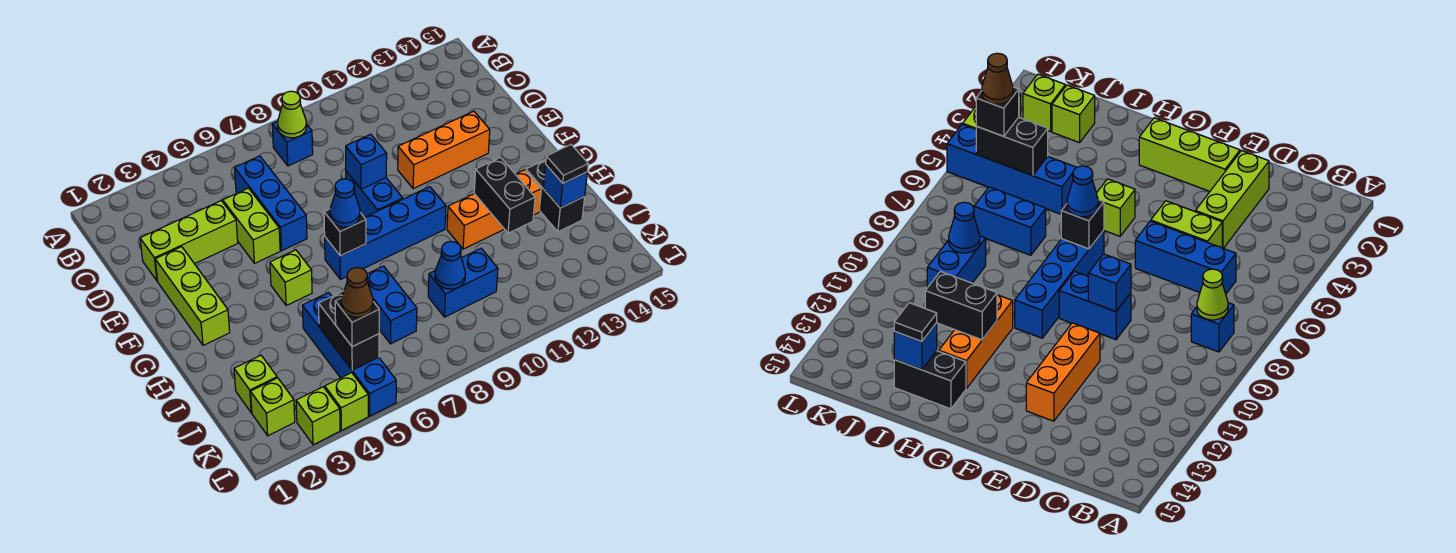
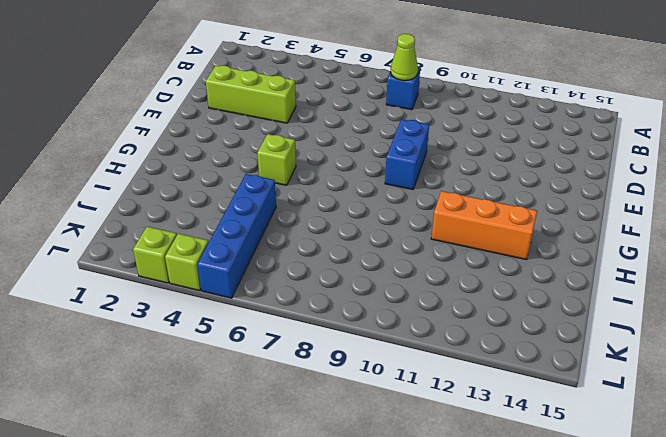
none -> blue 1x3 brick [235,156,307,250]
none -> lime 1x2 brick [223,188,280,263]
none -> lime 1x3 brick [155,247,230,345]

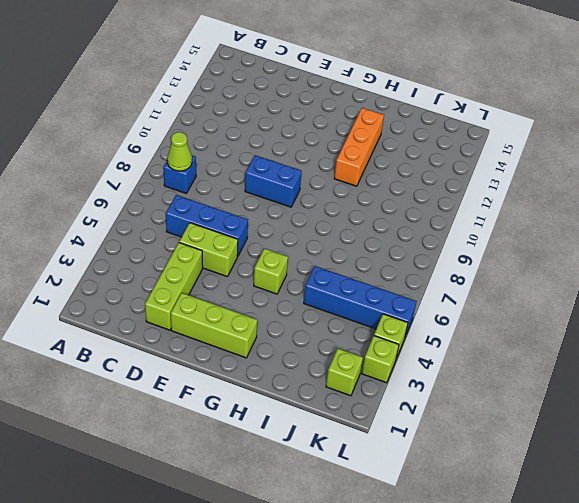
none -> orange 1x3 brick [398,111,490,189]
none -> blue 1x4 brick [325,187,446,280]
none -> black 1x2 brick [526,160,585,232]

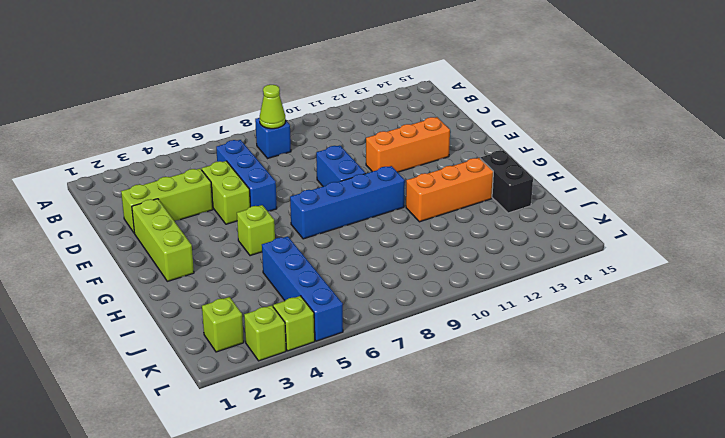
none -> blue 1x2 brick [367,266,417,344]
none -> lime 1x1 brick [234,355,277,413]
none -> blue 1x2 brick [428,249,498,317]

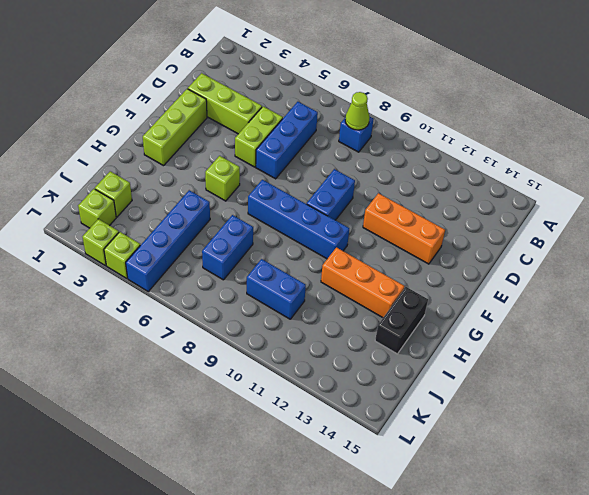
none -> blue 1x1 brick [346,134,387,189]
none -> black 1x1 brick [324,209,366,256]
none -> black 1x2 brick [474,157,535,233]

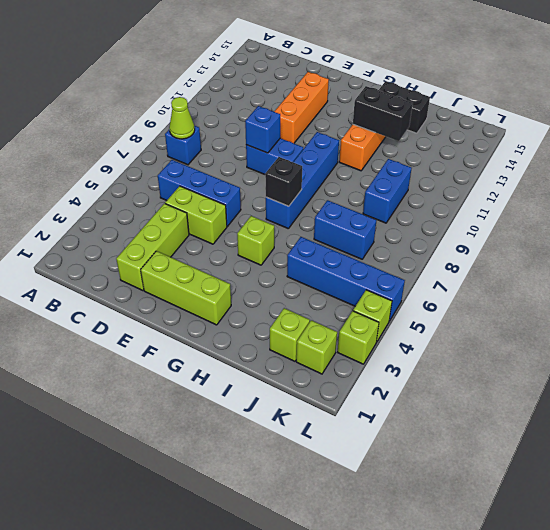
none -> blue 1x1 brick [543,165,587,208]
none -> black 1x2 brick [319,291,379,370]
none -> blue 1x1 cone [435,241,465,289]

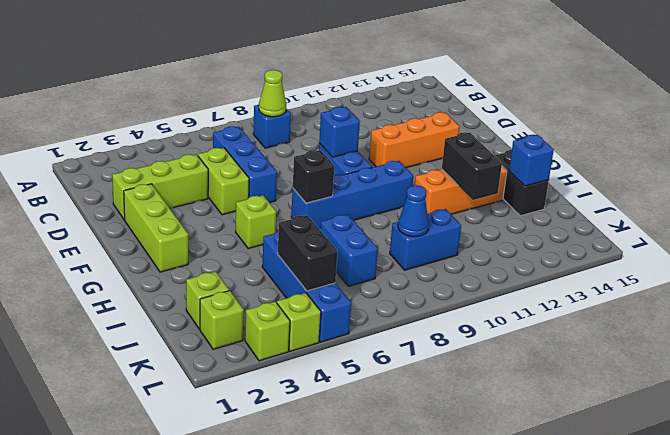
none -> blue 1x1 cone [330,179,360,227]
none -> black 1x1 tile [546,145,588,183]
none -> black 1x1 brick [335,298,379,347]

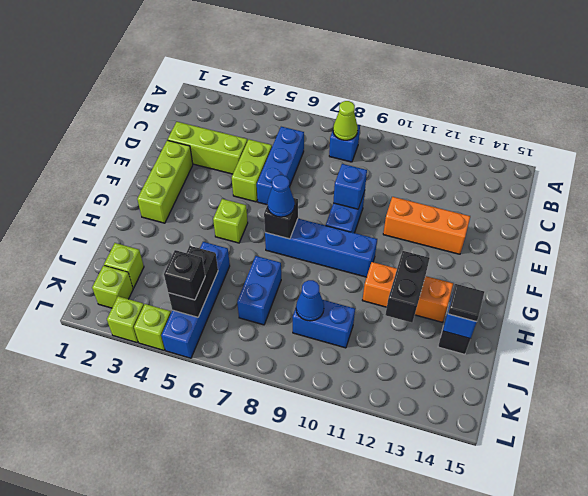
none -> brown 1x1 cone [341,267,373,317]

